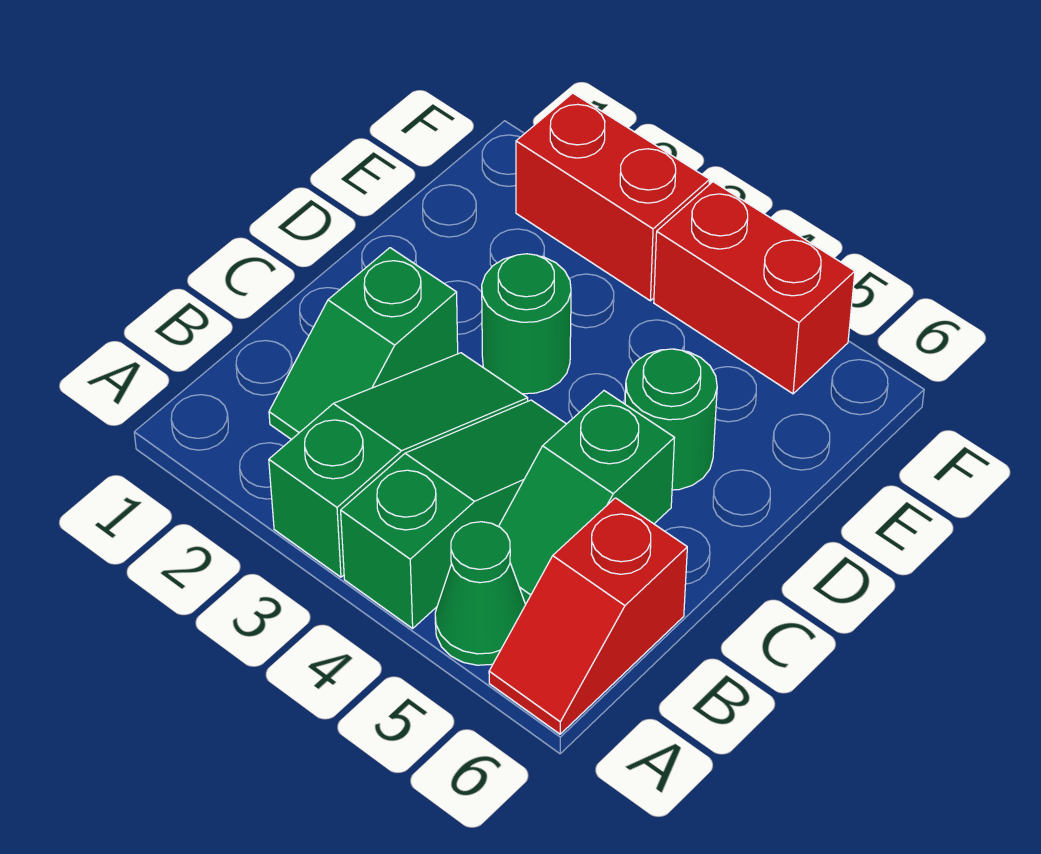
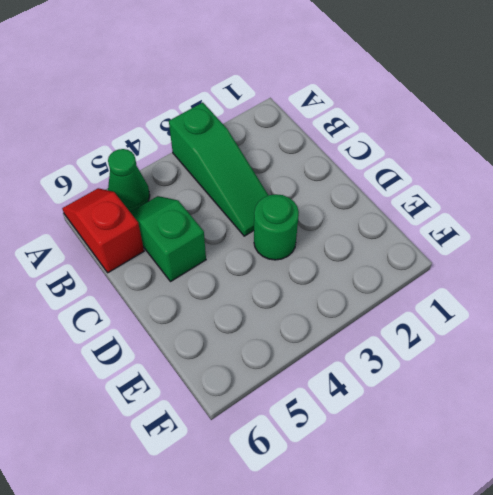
none -> green 1x3 slope [341,400,566,628]
none -> green 1x2 slope [269,248,458,440]

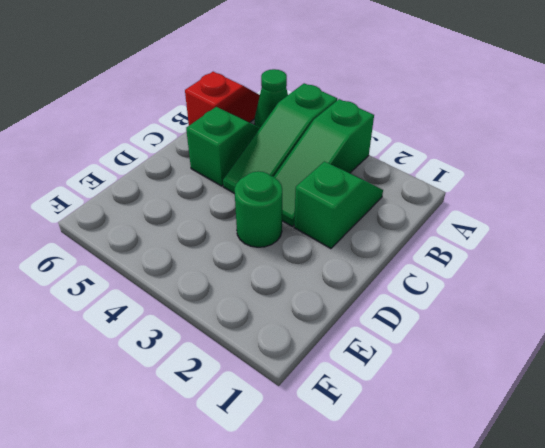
none -> green 1x1 round brick [625,349,717,490]
none -> red 1x2 brick [516,93,709,301]

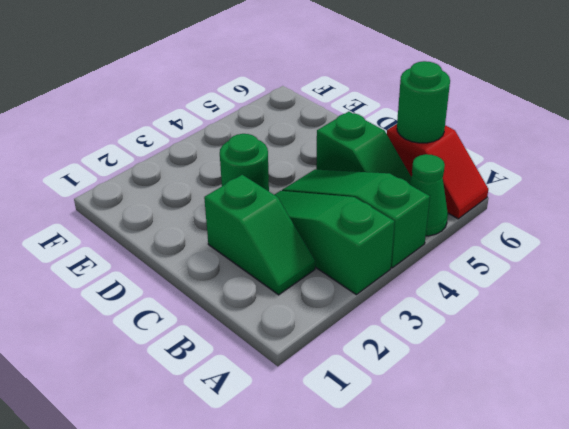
green 1x1 round brick [397,61,450,143] -> green 1x1 round brick moved to [625,349,717,490]
none -> red 1x2 brick [516,93,709,301]
none -> red 1x2 brick [654,182,855,394]

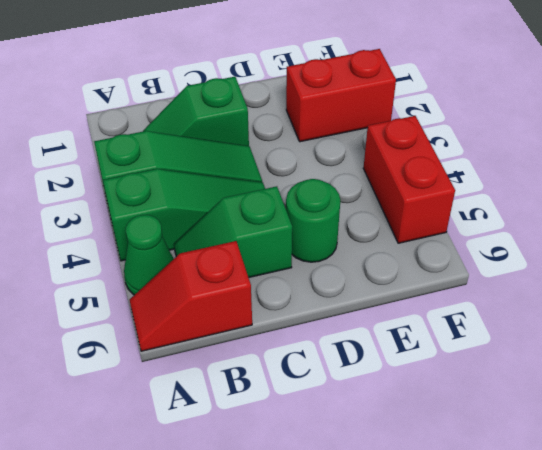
red 1x2 brick [286,49,396,142] -> red 1x2 brick turned to [516,93,709,301]
none -> green 1x1 round brick [482,254,571,394]

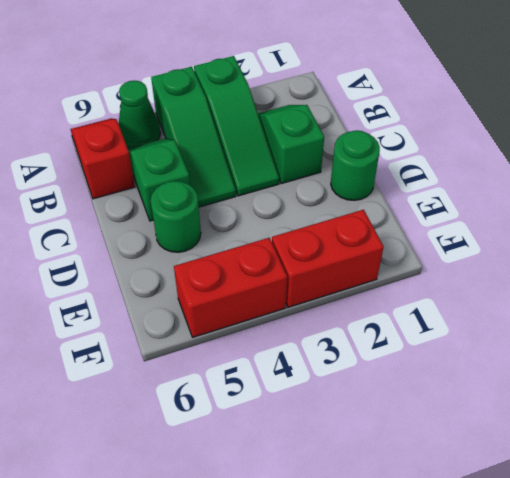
green 1x1 round brick [331,130,380,200] -> green 1x1 round brick moved to [482,254,571,394]

